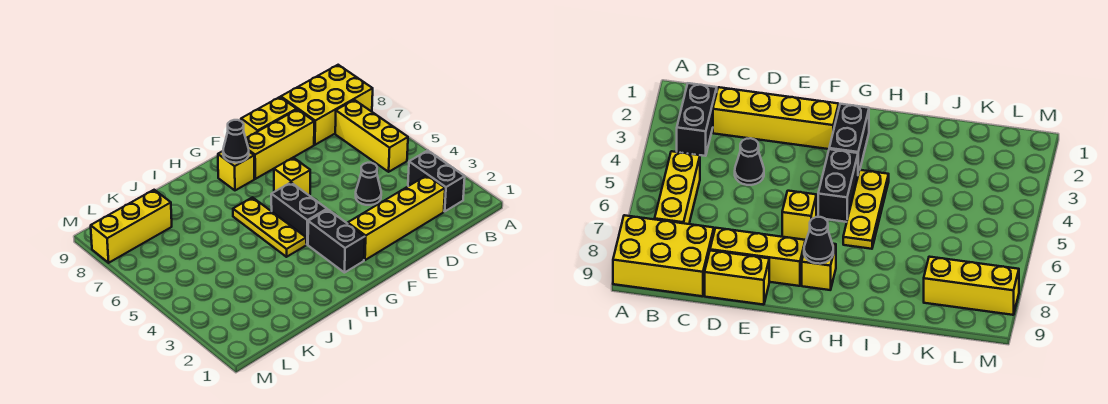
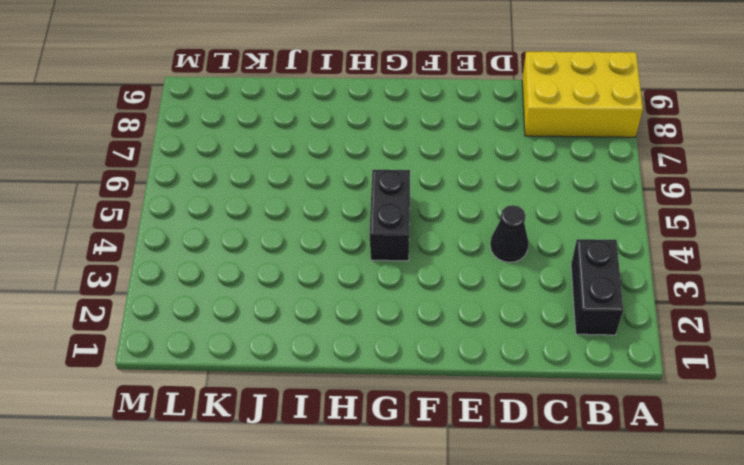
none -> yellow 1x3 brick [335,100,408,172]
none -> yellow 1x4 brick [348,175,445,260]
none -> yellow 1x3 brick [246,109,314,179]

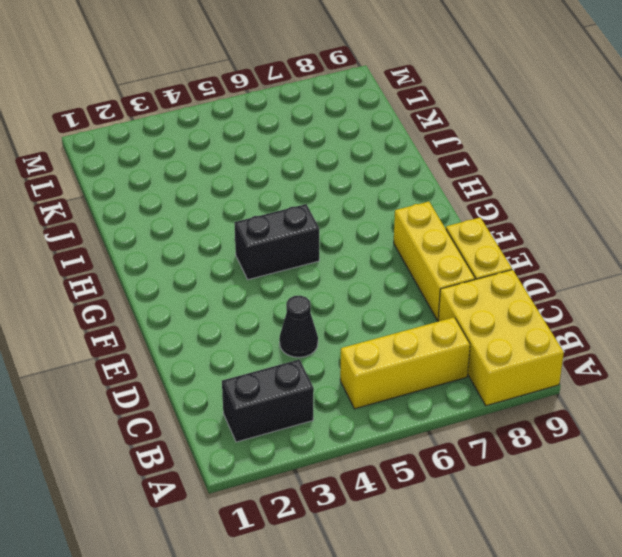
none -> yellow 1x4 brick [348,175,445,260]
none -> yellow 1x1 brick [274,158,310,195]
none -> black 1x2 brick [308,210,365,273]

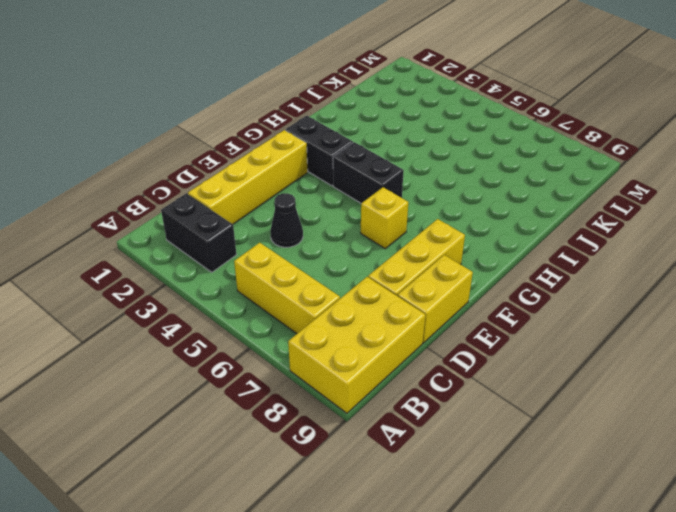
none -> yellow 1x1 brick [218,151,254,190]
none -> yellow 1x3 plate [233,197,306,257]
none -> yellow 1x3 brick [91,190,172,263]

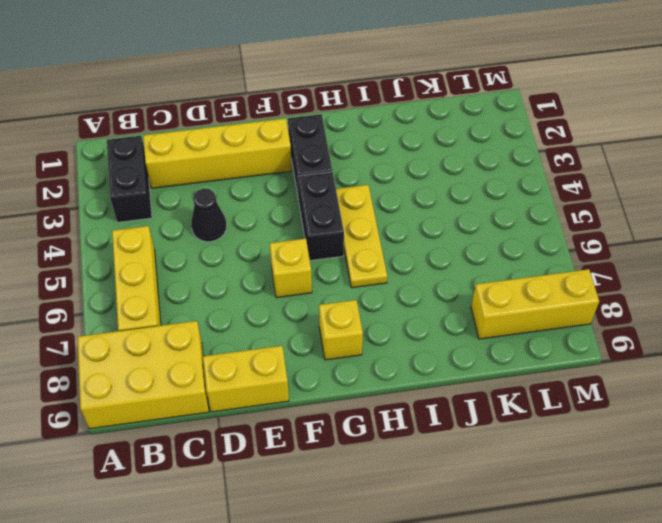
none -> yellow 1x3 brick [246,109,314,179]
none -> black 1x1 cone [223,120,249,163]

